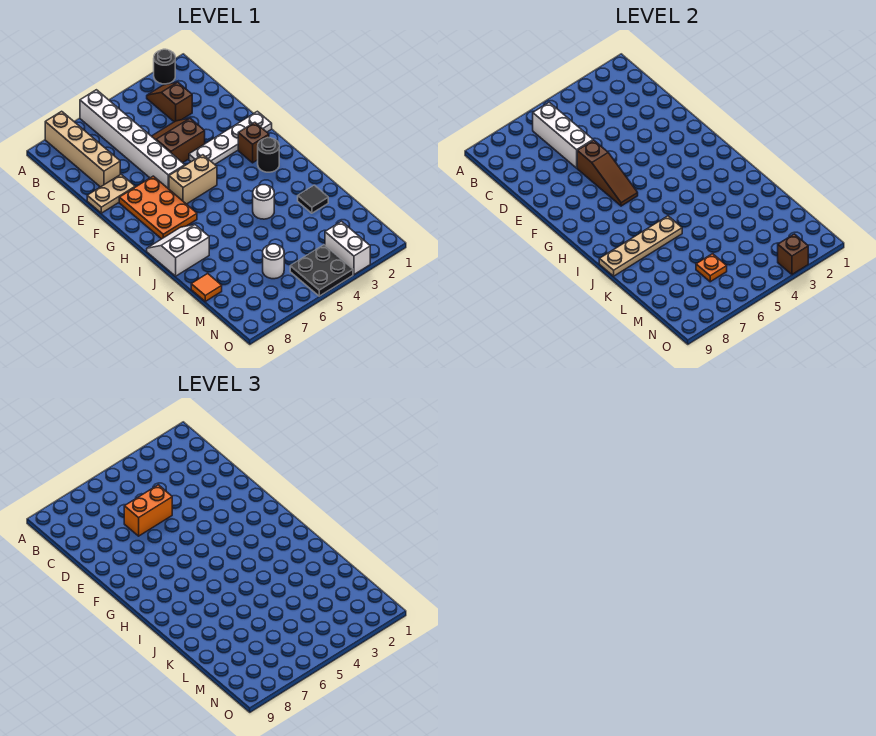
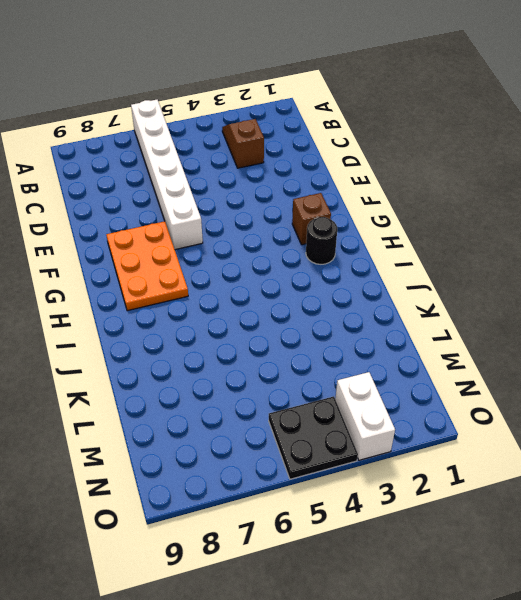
none -> black 1x1 round brick [154,49,175,84]
none -> tan 1x4 brick [45,111,120,187]
none -> brown 2x2 slope [152,118,205,163]

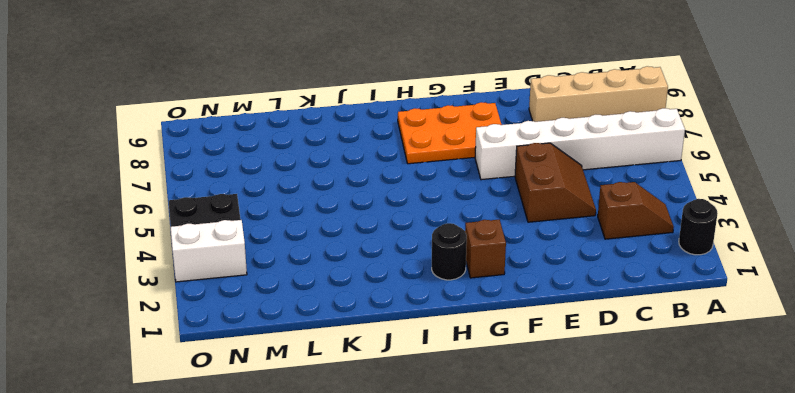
none -> tan 1x2 plate [87,174,135,213]
none -> white 1x4 plate [189,111,272,164]
none -> tan 1x2 brick [169,155,217,204]

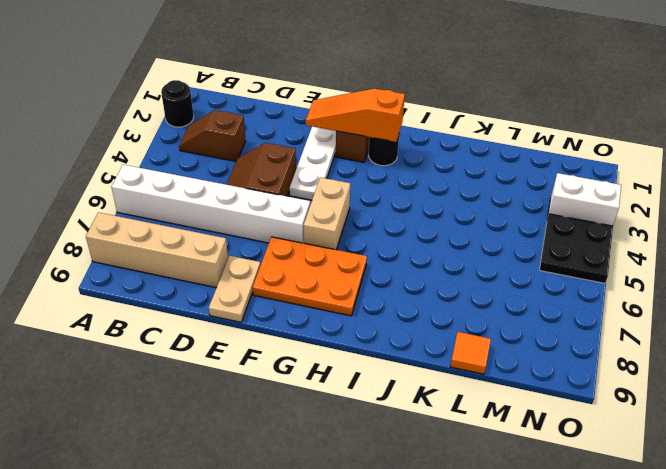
orange 1x3 slope [306,89,405,142] -> none
none -> white 2x2 slope [147,225,209,276]
none -> white 1x1 round brick [253,185,274,219]
none -> black 1x1 tile [298,185,328,213]

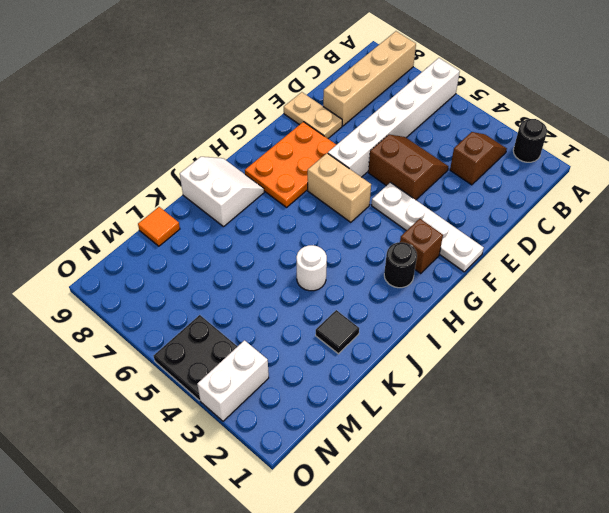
none -> white 1x1 round brick [263,244,284,279]
none -> white 1x3 brick [533,102,593,168]
none -> brown 1x3 slope [577,140,638,206]

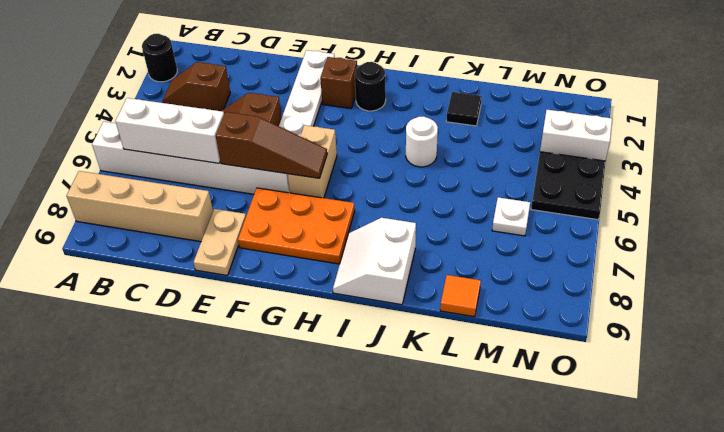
white 1x1 plate [492,197,530,236] -> white 1x1 round brick [263,244,284,279]
none -> tan 1x4 plate [599,216,682,276]
none -> orange 1x1 plate [696,254,727,282]
none -> brown 1x1 brick [778,234,808,274]

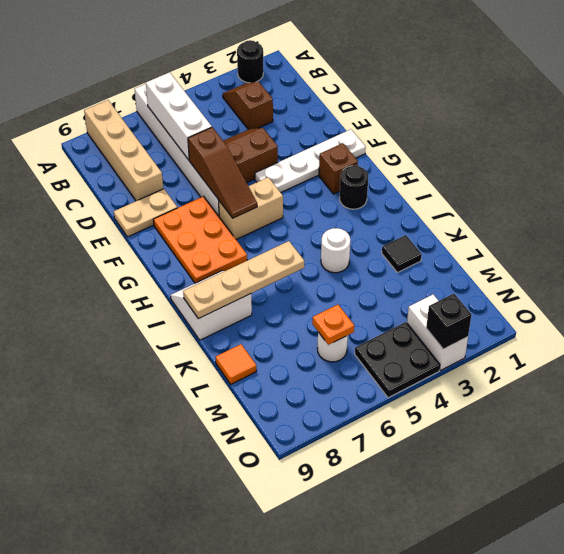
black 1x1 brick [426,294,471,349] -> brown 1x1 brick [778,234,808,274]
none -> orange 1x2 brick [124,485,172,536]

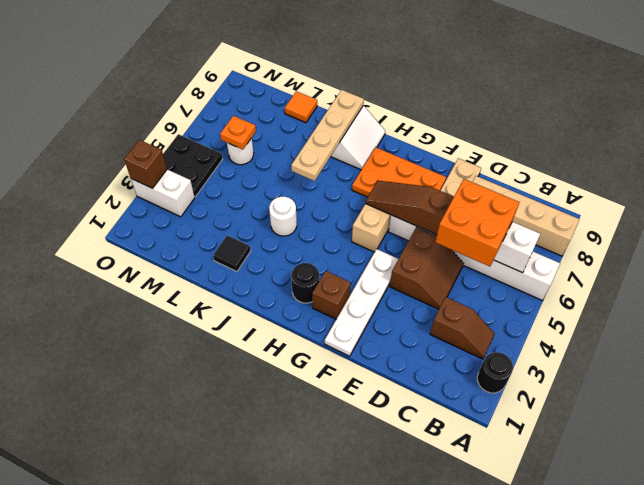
orange 2x2 brick [435,179,519,266] -> orange 1x2 brick [124,485,172,536]

